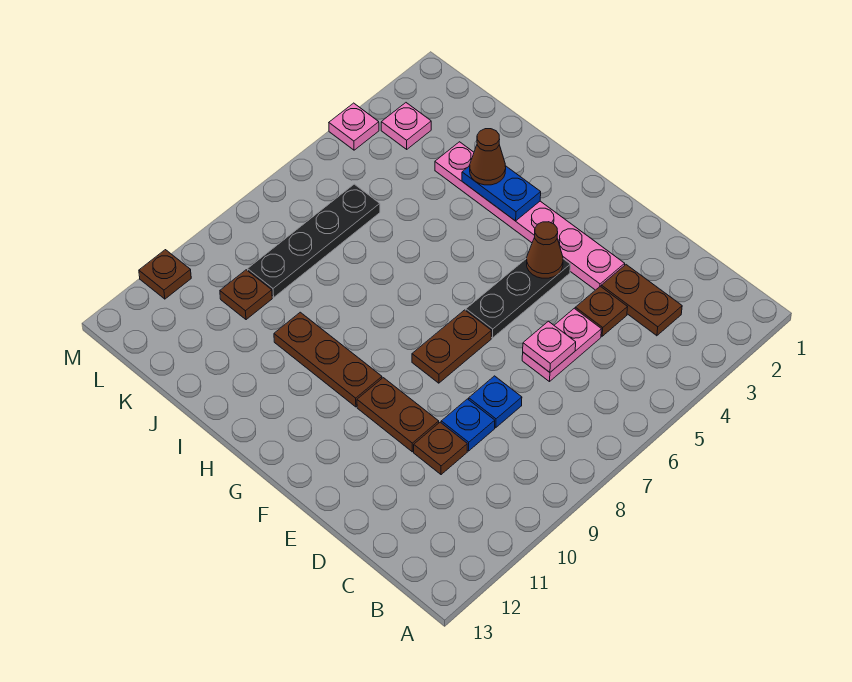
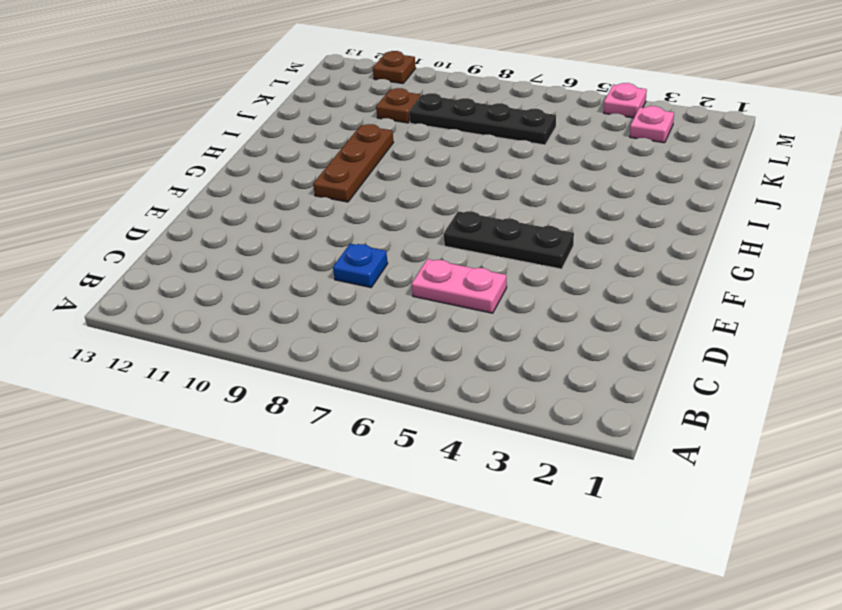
none -> brown 1x2 plate [601,265,682,336]
none -> brown 1x1 plate [575,286,627,336]
none -> blue 1x1 plate [441,399,495,451]

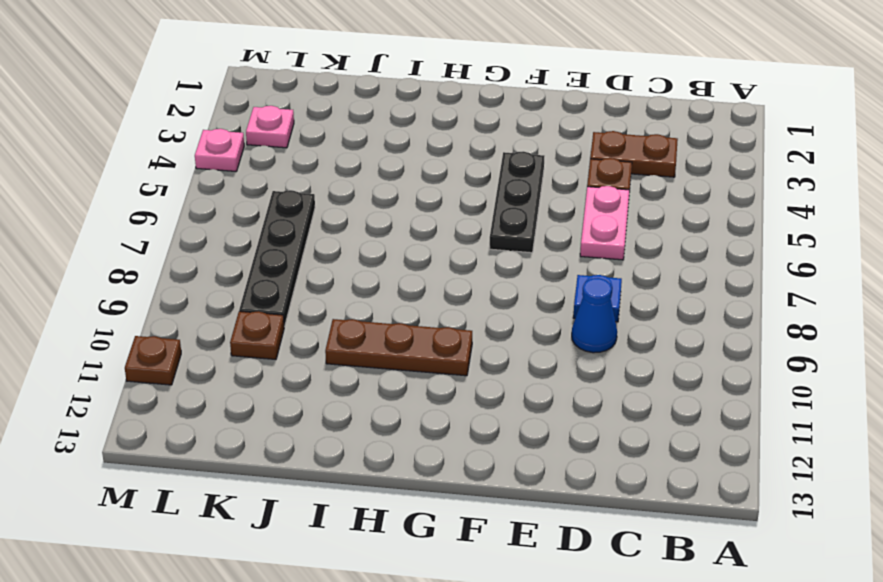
blue 1x1 cone [572,278,617,353] -> blue 1x1 plate [441,399,495,451]
none -> brown 1x1 plate [414,422,467,475]
none -> pink 1x6 plate [435,142,625,290]
none -> brown 1x2 plate [357,378,439,452]

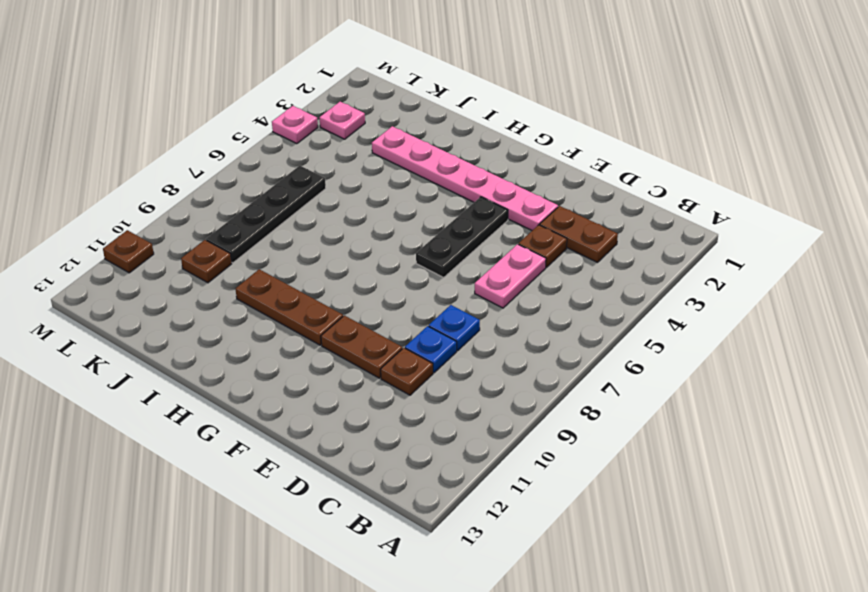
none -> brown 1x2 plate [412,310,491,383]
none -> pink 1x1 plate [523,321,576,372]
none -> brown 1x1 cone [527,222,563,278]

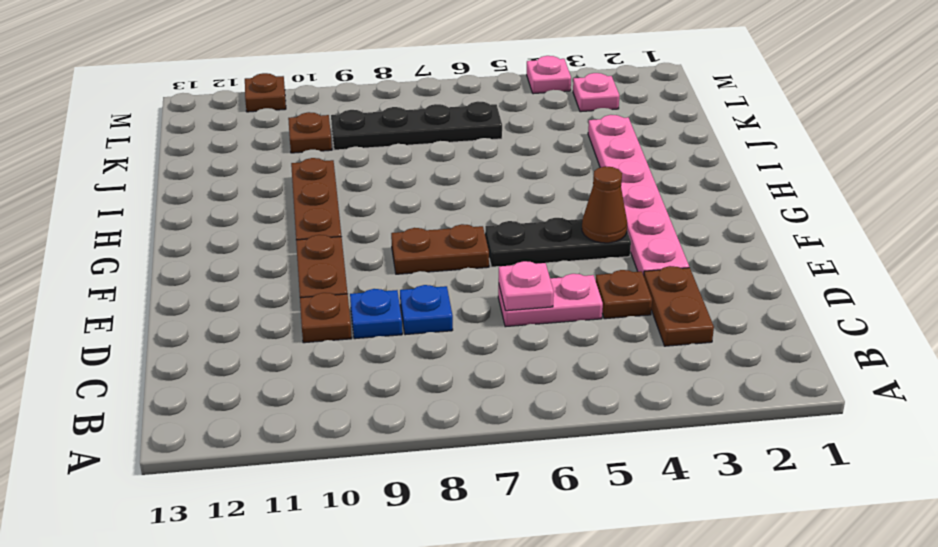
none -> blue 1x2 plate [462,166,541,221]
none -> brown 1x1 cone [470,129,506,185]

